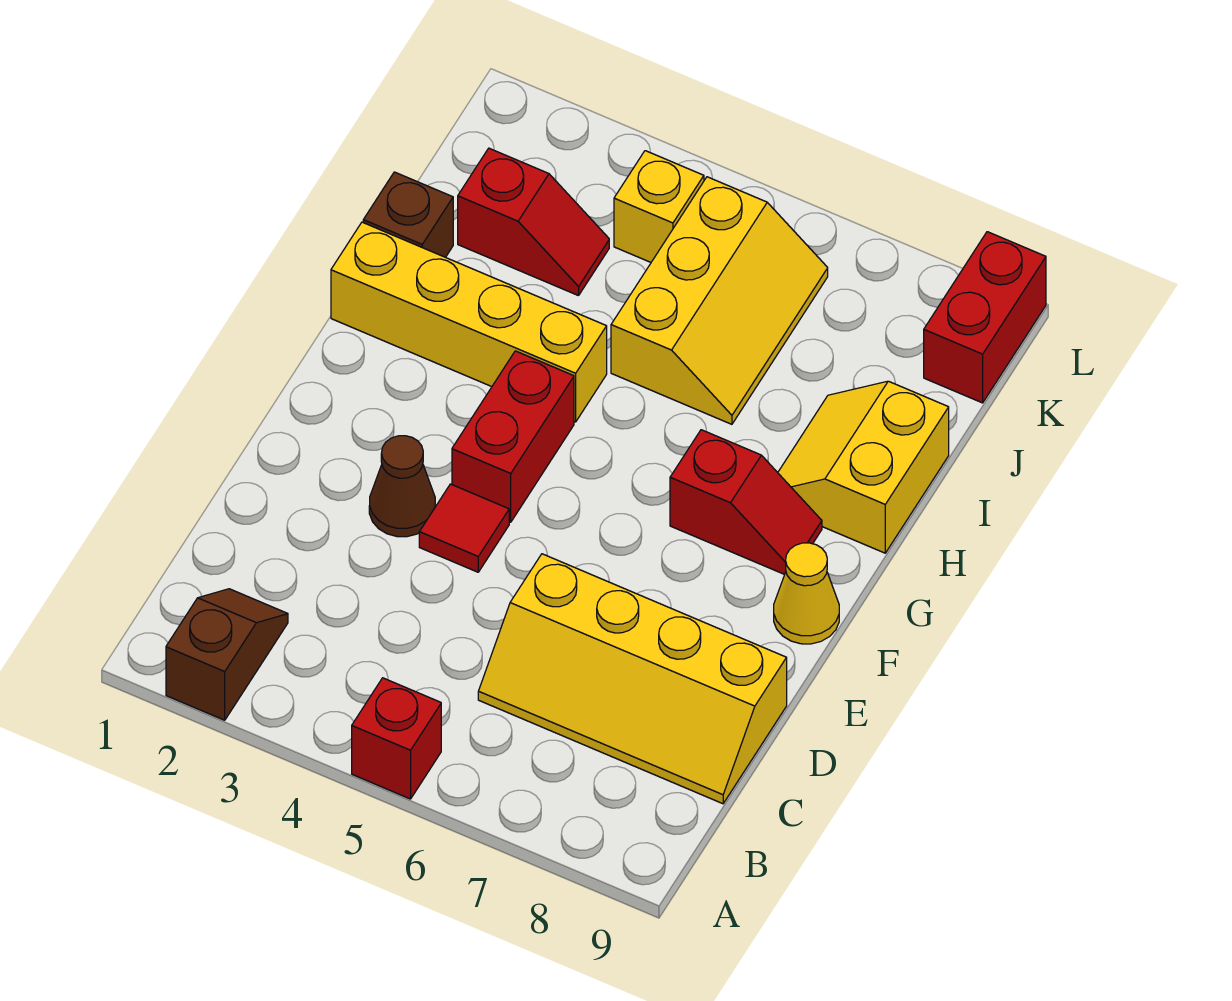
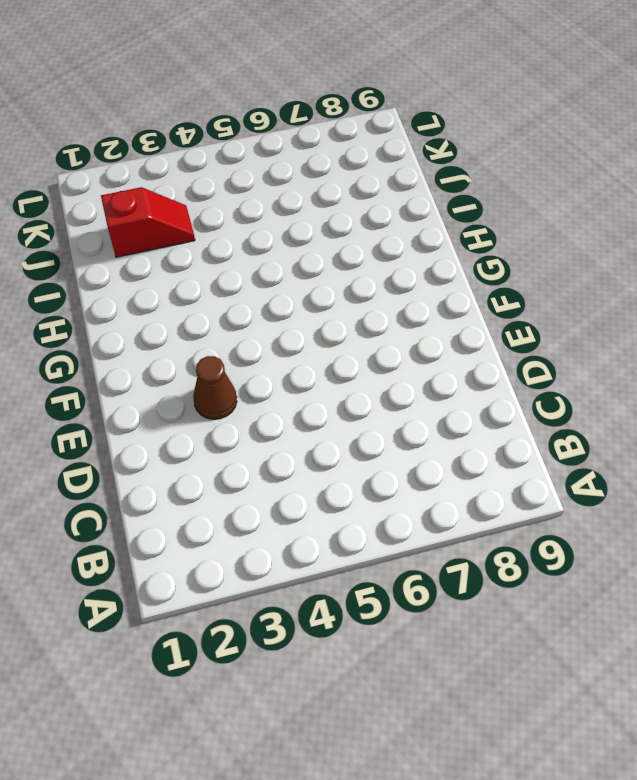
none -> brown 1x2 slope [166,589,288,720]
none -> red 1x1 brick [352,678,441,799]
none -> yellow 2x4 slope [478,554,787,804]

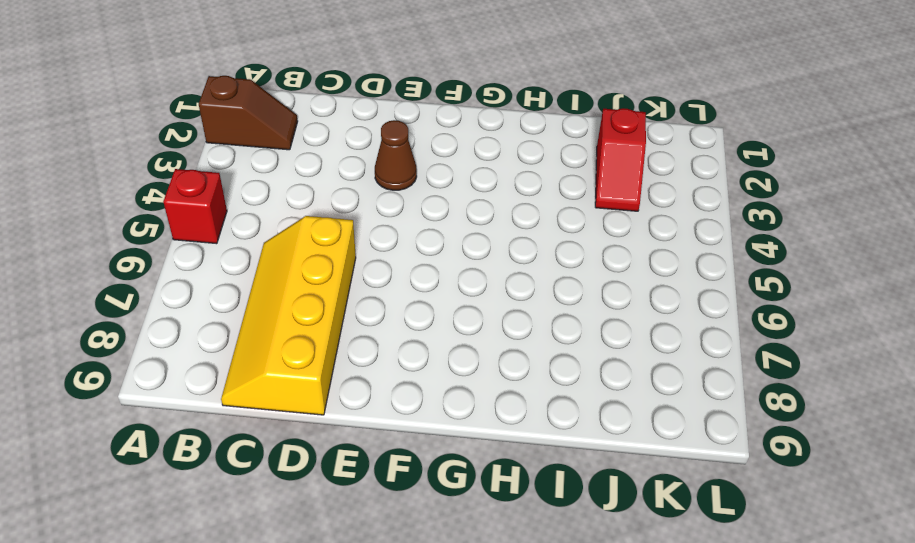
none -> red 1x1 tile [419,484,509,572]
none -> red 1x2 brick [452,351,574,522]
none -> yellow 1x1 cone [774,543,839,644]

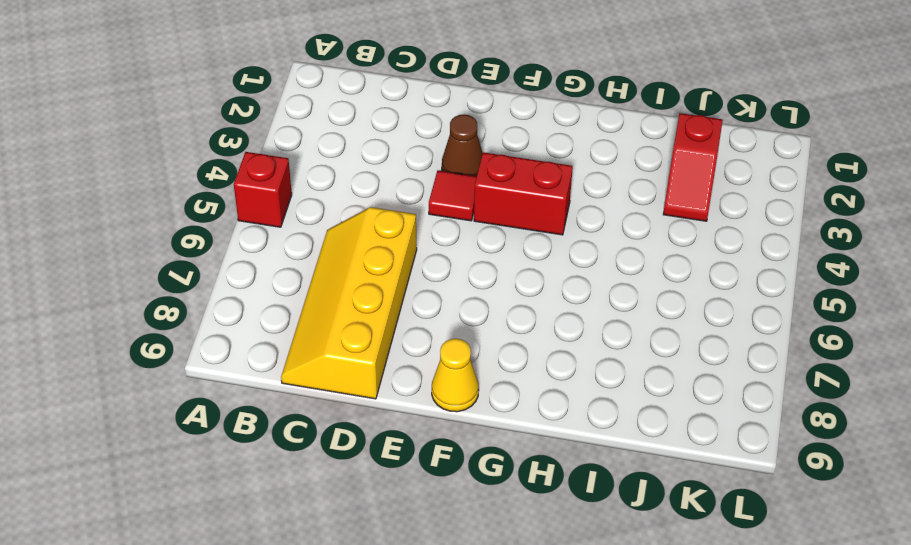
none -> brown 1x2 slope [166,589,288,720]
none -> red 1x2 slope [670,430,822,575]
none -> yellow 1x4 brick [331,222,607,422]

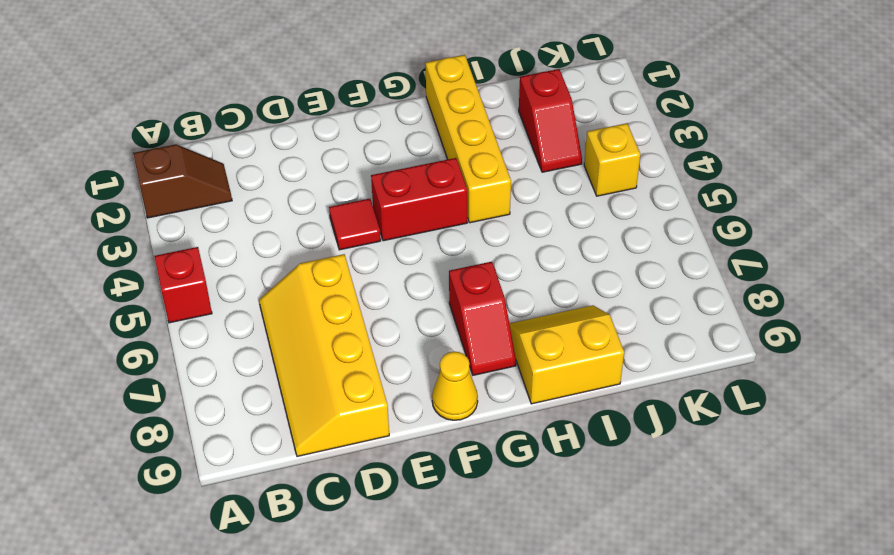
none -> brown 1x1 cone [369,436,435,537]
none -> brown 1x1 brick [363,172,453,257]
none -> yellow 2x3 slope [611,177,828,424]

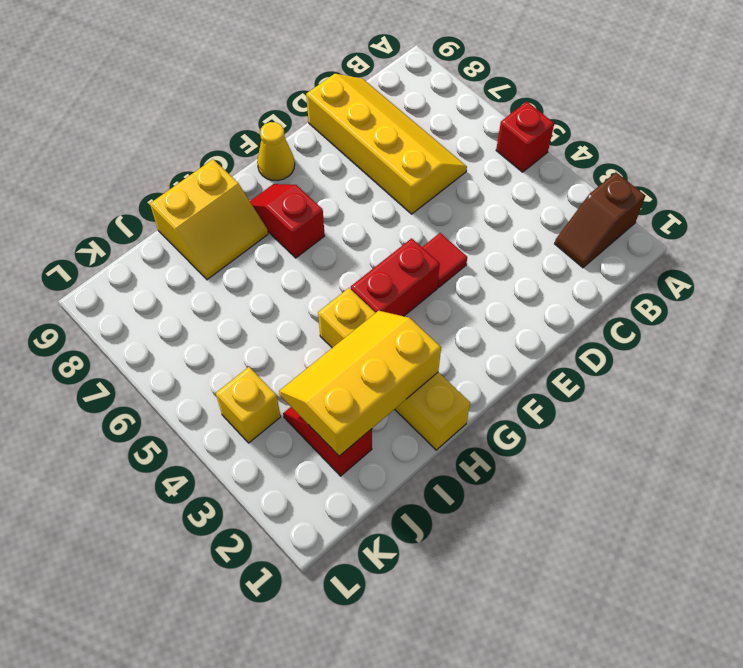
yellow 2x3 slope [279,311,441,456] -> yellow 2x3 slope moved to [611,177,828,424]
none -> brown 1x1 cone [369,436,435,537]
none -> brown 1x1 brick [363,172,453,257]
none -> red 1x2 brick [924,232,1046,403]

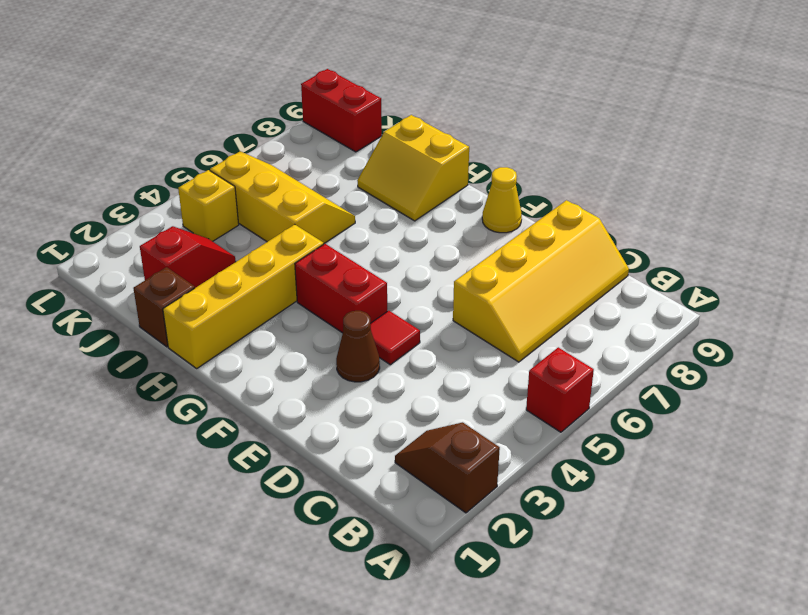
none -> red 1x2 slope [670,430,822,575]

